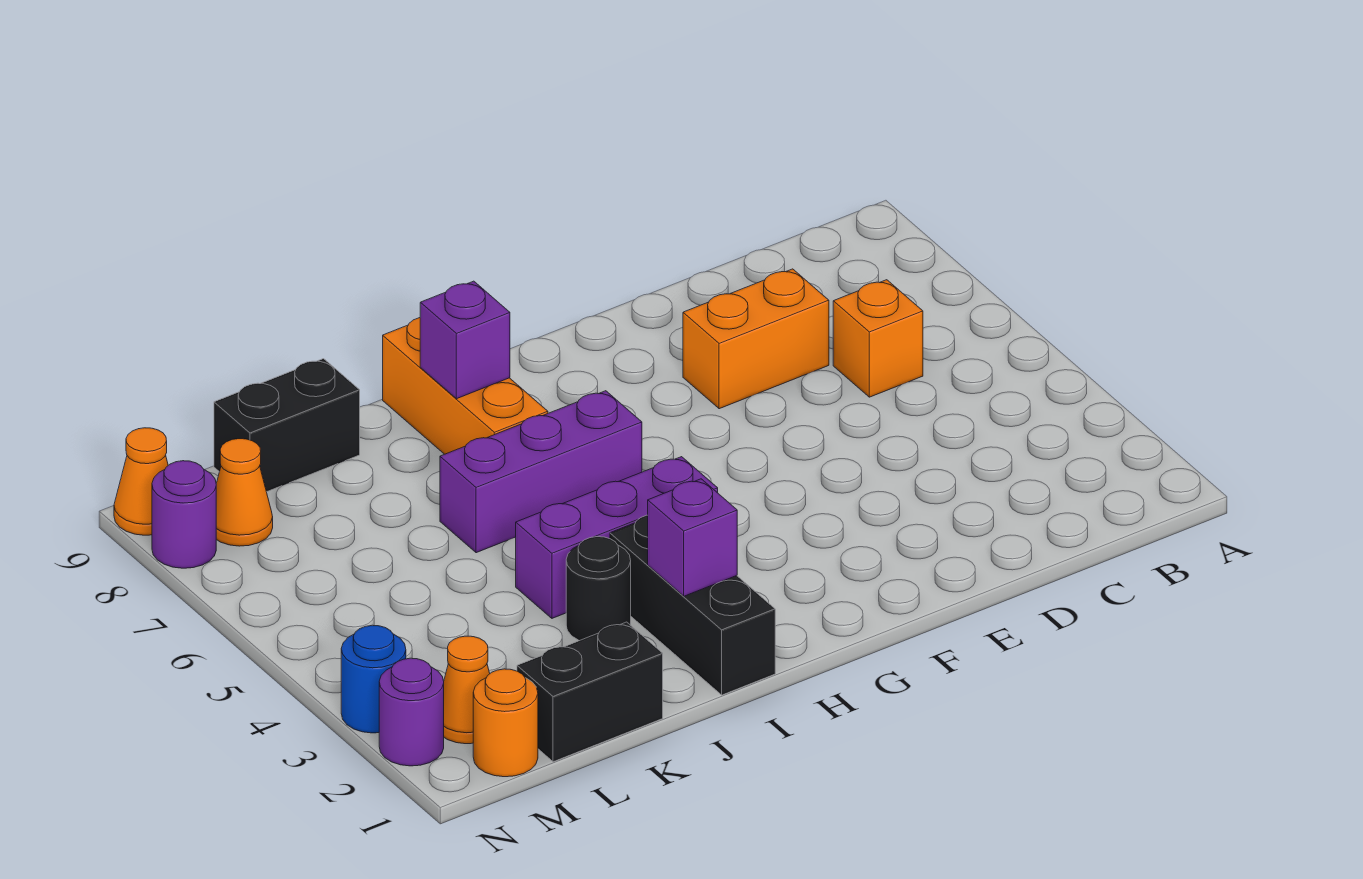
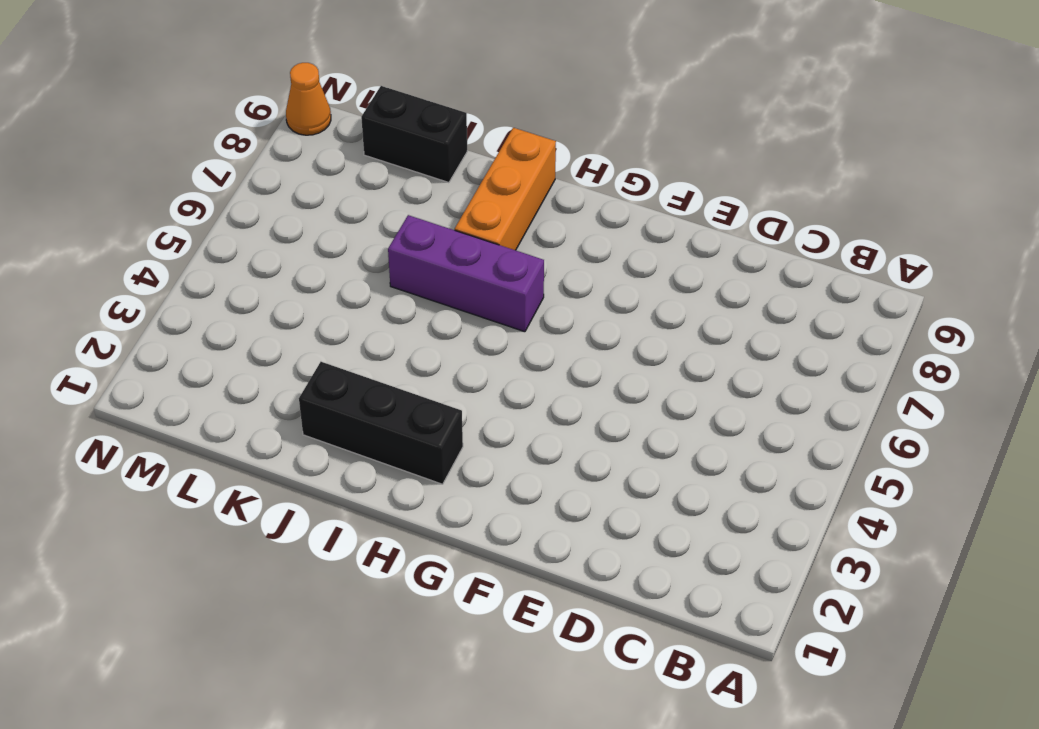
black 1x3 brick [299,362,463,484] -> black 1x3 brick turned to [610,515,775,695]
none -> orange 1x1 brick [833,280,923,397]
none -> orange 1x2 brick [683,269,829,409]
none -> purple 1x3 brick [516,457,718,618]

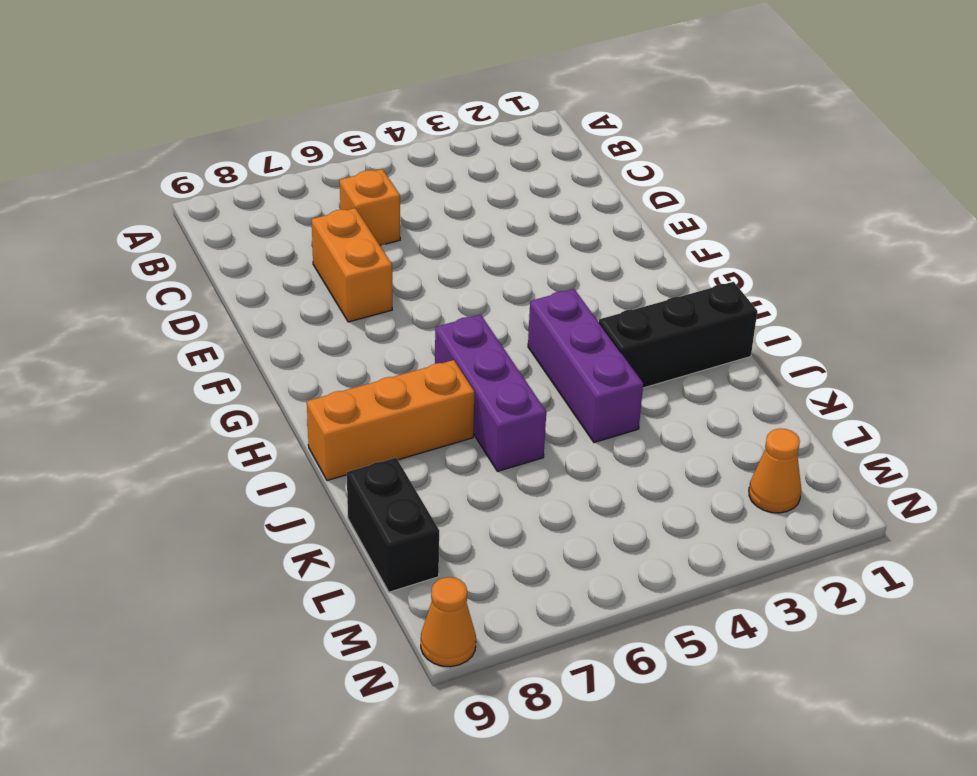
none -> black 1x1 round brick [566,537,631,641]
none -> black 1x2 brick [517,622,663,762]
none -> orange 1x1 round brick [473,669,538,777]

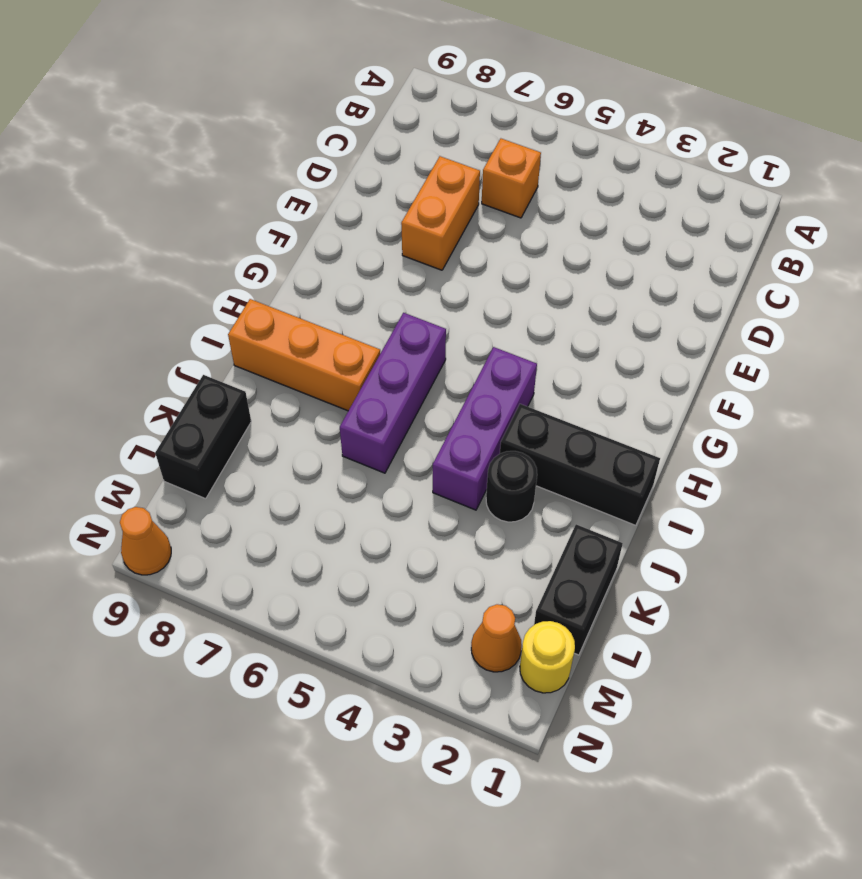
yellow 1x1 round brick [520,621,575,693] -> orange 1x1 round brick [473,669,538,777]
none -> orange 1x1 cone [216,439,273,546]
none -> purple 1x1 round brick [379,658,444,766]
none -> blue 1x1 round brick [341,625,406,733]

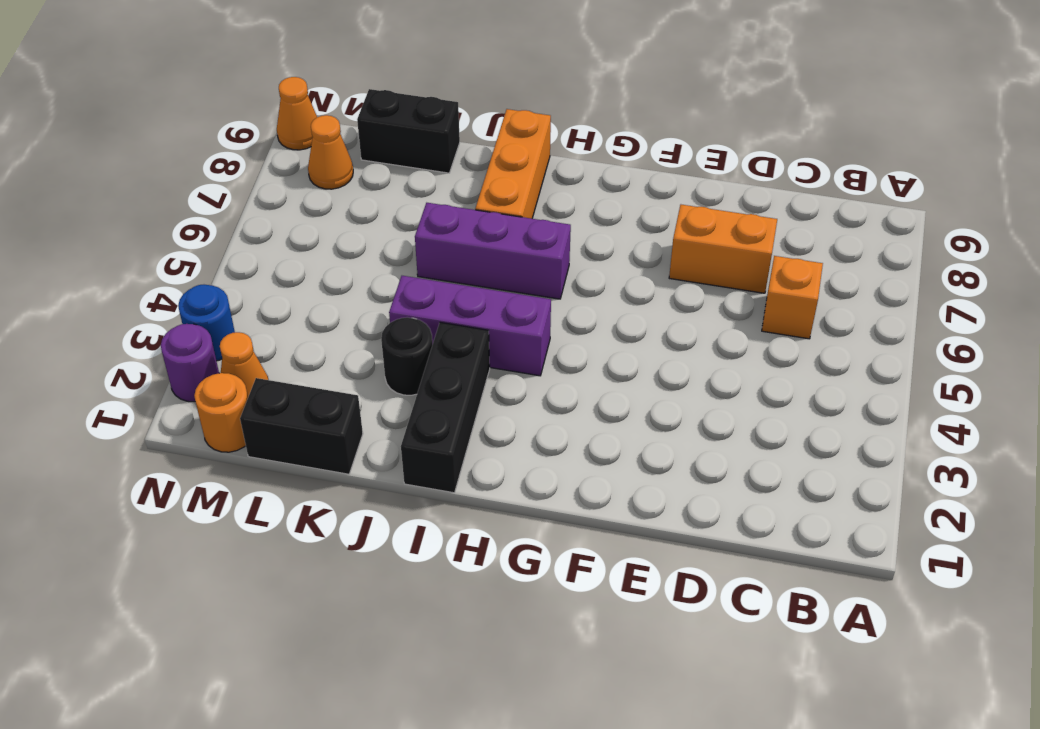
none -> purple 1x1 round brick [152,461,216,568]
none -> purple 1x1 brick [648,479,737,596]
none -> purple 1x1 brick [420,281,510,399]

